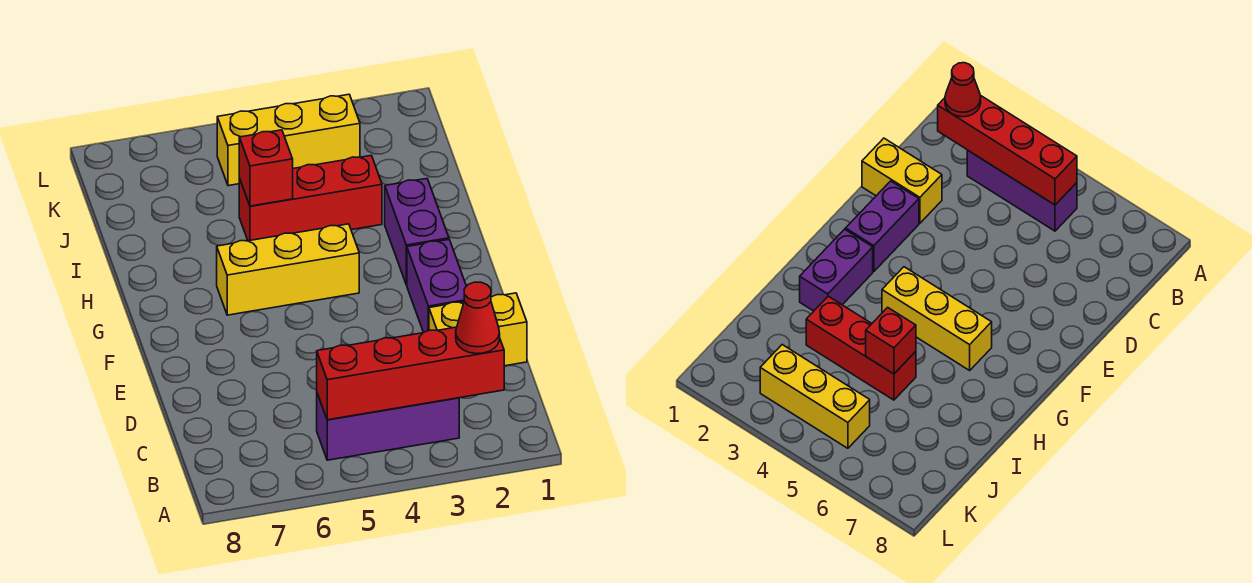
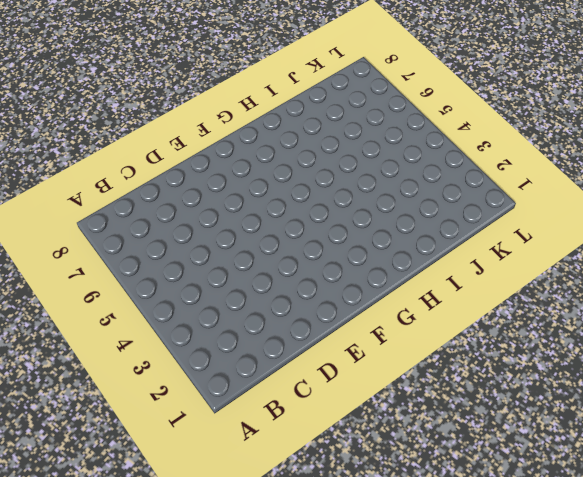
none -> purple 1x3 brick [317,393,459,460]
none -> yellow 1x2 brick [429,293,527,366]

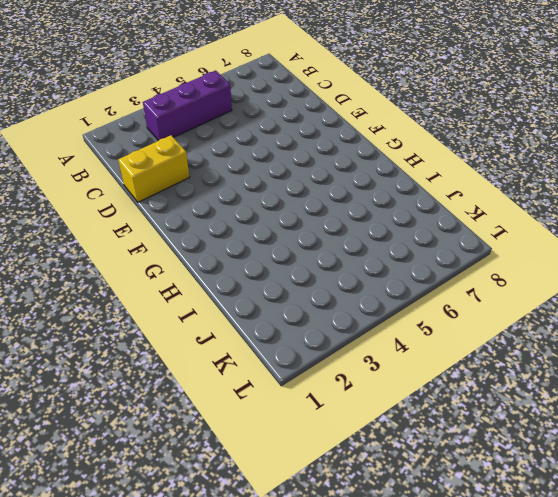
none -> purple 1x2 brick [407,240,466,332]
none -> purple 1x2 brick [385,179,449,285]

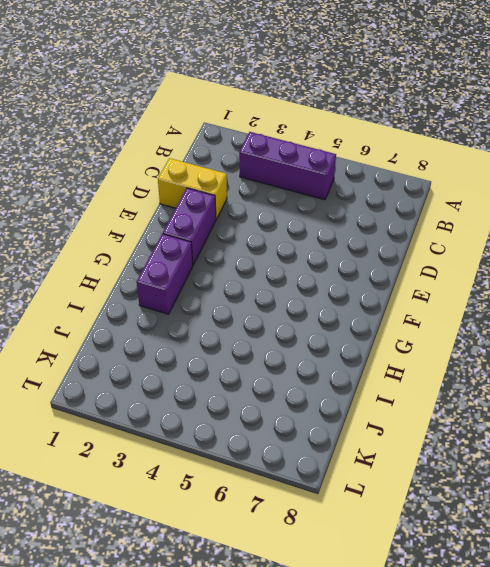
none -> yellow 1x3 brick [217,224,359,315]
none -> red 1x3 brick [239,156,382,241]

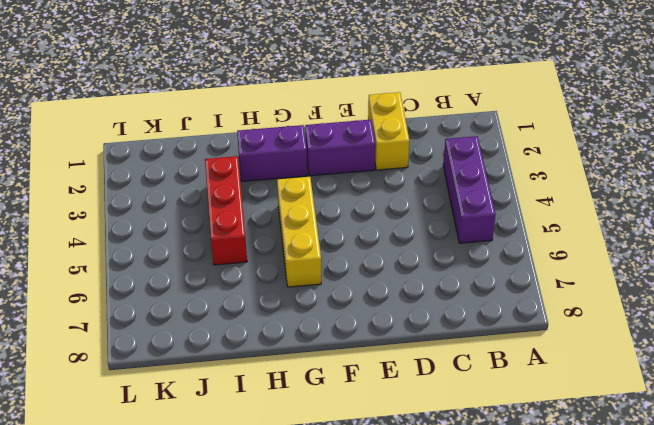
none -> yellow 1x3 brick [217,94,360,186]
none -> red 1x4 brick [317,327,504,420]

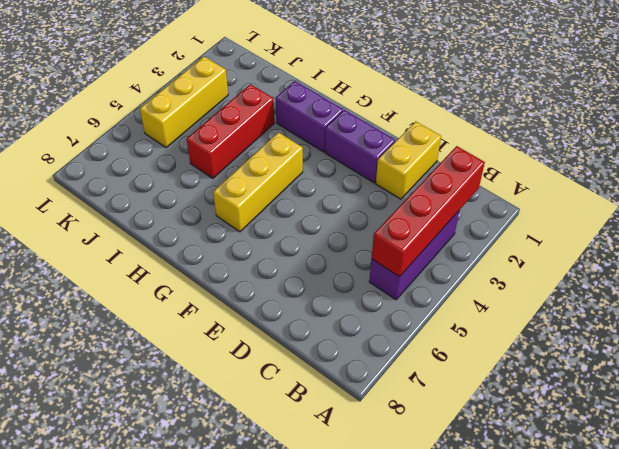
none -> red 1x1 brick [239,130,293,206]
none -> red 1x1 cone [456,282,500,354]

